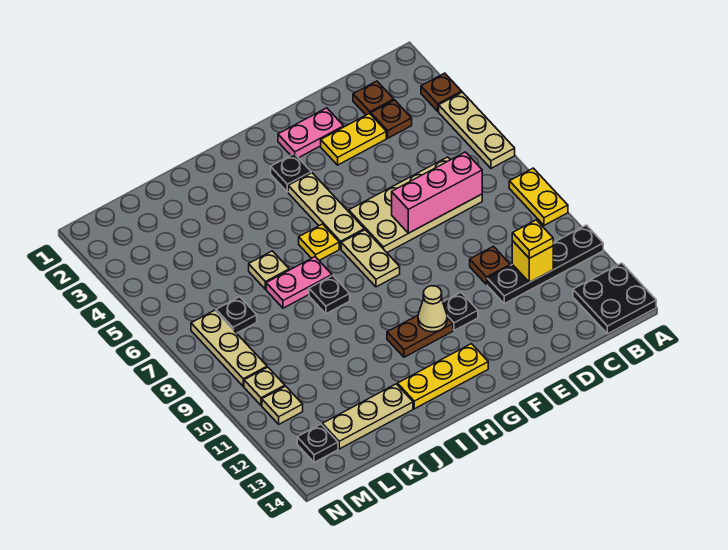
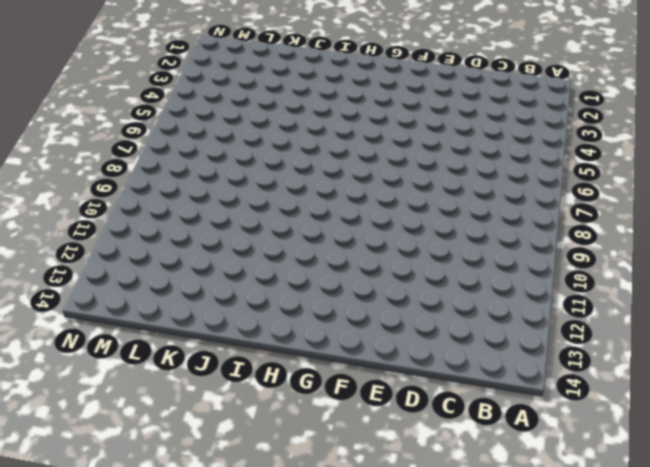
none -> brown 1x1 plate [421,73,462,111]
none -> tan 1x3 plate [439,92,515,168]
none -> yellow 1x2 plate [509,168,568,225]
none -> black 1x4 plate [487,225,603,304]

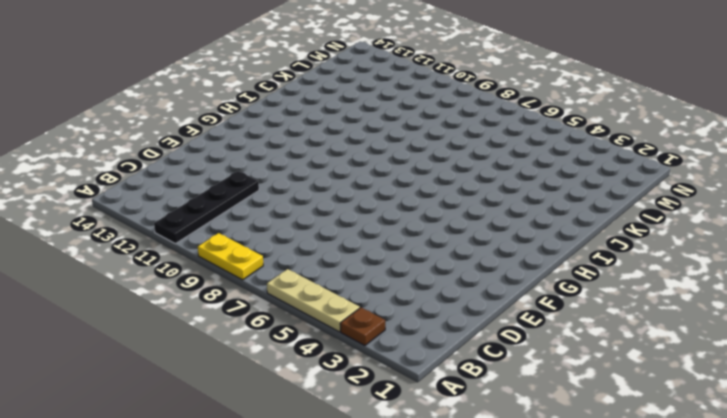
none -> black 2x2 plate [573,263,656,334]
none -> brown 1x1 plate [353,81,394,115]
none -> brown 1x1 plate [371,100,412,138]
none -> tan 2x4 plate [349,157,482,253]

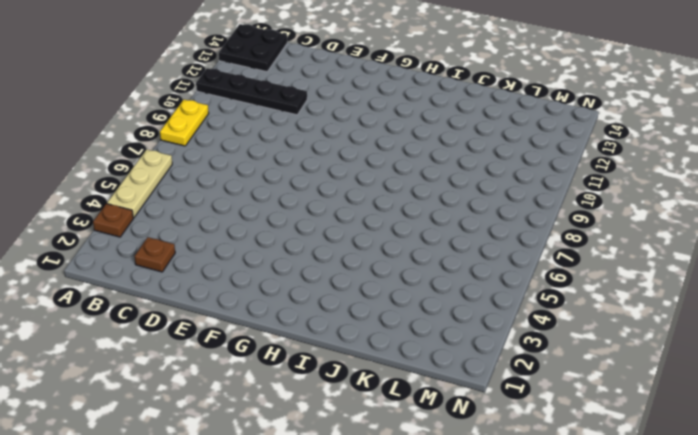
none -> brown 1x1 plate [371,100,412,138]
none -> tan 2x4 plate [349,157,482,253]
none -> yellow 1x2 plate [321,114,386,165]
none -> brown 1x1 plate [470,246,510,285]

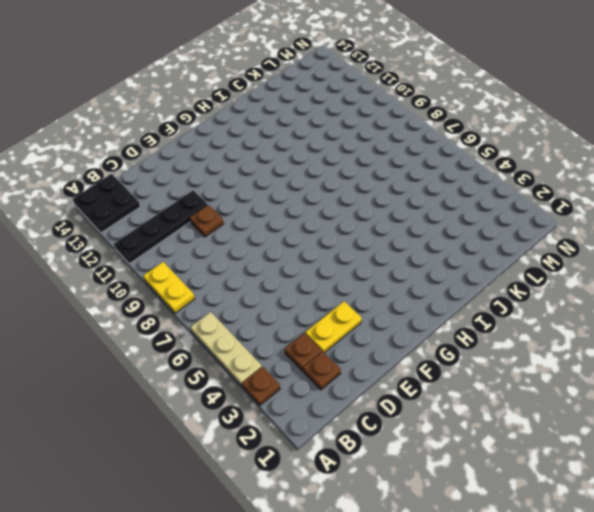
none -> tan 2x4 plate [349,157,482,253]
none -> pink 1x2 plate [278,108,344,158]
none -> black 1x1 plate [443,292,478,331]
none -> black 1x1 plate [271,154,311,192]

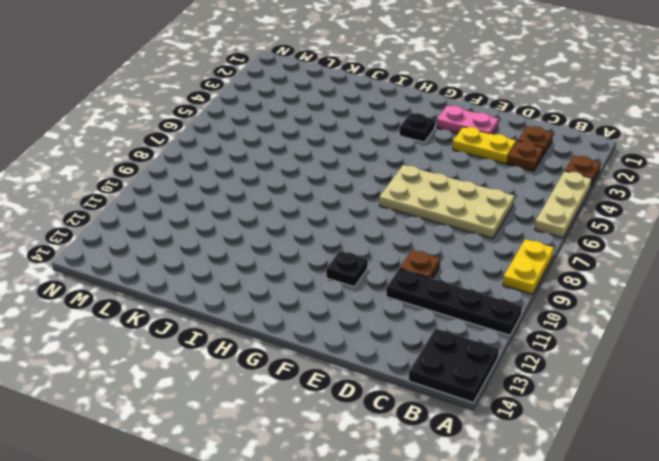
none -> tan 1x3 plate [288,173,364,249]
none -> tan 1x2 plate [341,230,400,287]
none -> brown 1x2 plate [387,315,453,357]
none -> yellow 1x3 plate [398,344,488,409]

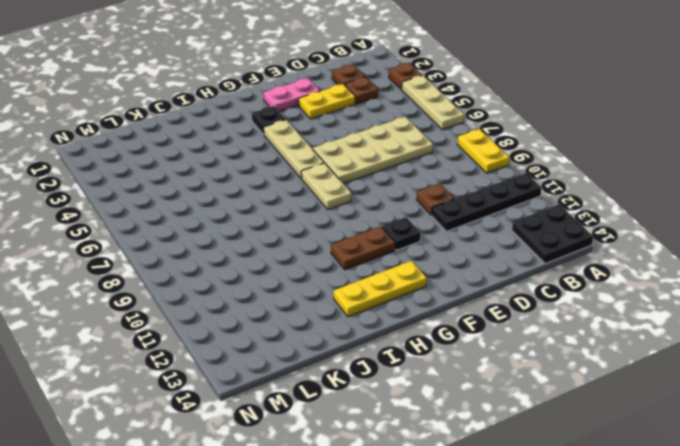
none -> yellow 1x1 plate [299,224,339,260]
none -> pink 1x2 plate [266,257,332,308]
none -> black 1x1 plate [309,276,350,314]
none -> tan 1x1 plate [249,251,289,289]

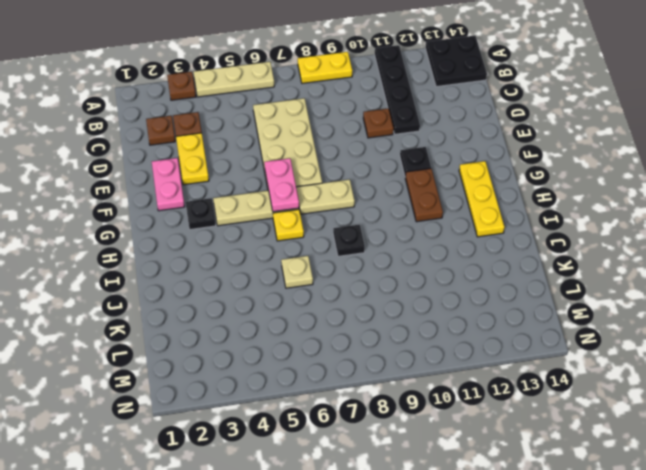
pink 1x2 plate [264,158,299,212] -> pink 1x2 plate moved to [266,257,332,308]
none -> tan 1x3 plate [322,384,413,449]
none -> black 1x1 plate [216,297,257,333]
none -> tan 1x3 plate [191,310,267,386]
none -> tan 1x1 plate [244,367,285,405]

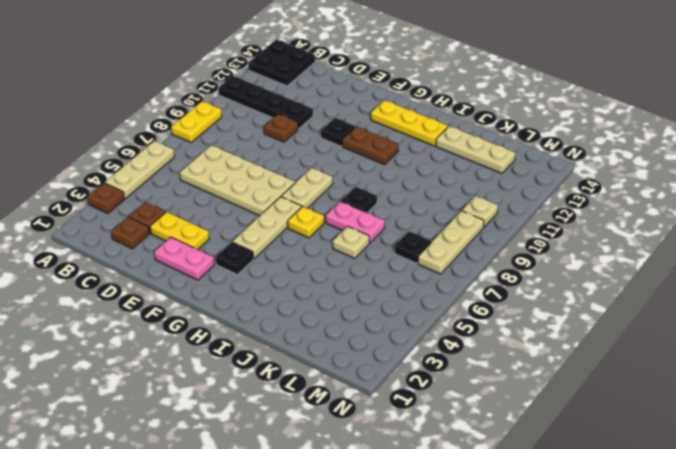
none -> tan 1x1 plate [262,386,303,424]
none -> black 1x1 plate [297,424,338,462]
none -> pink 1x3 brick [392,152,482,233]
none -> yellow 1x1 brick [512,241,553,282]

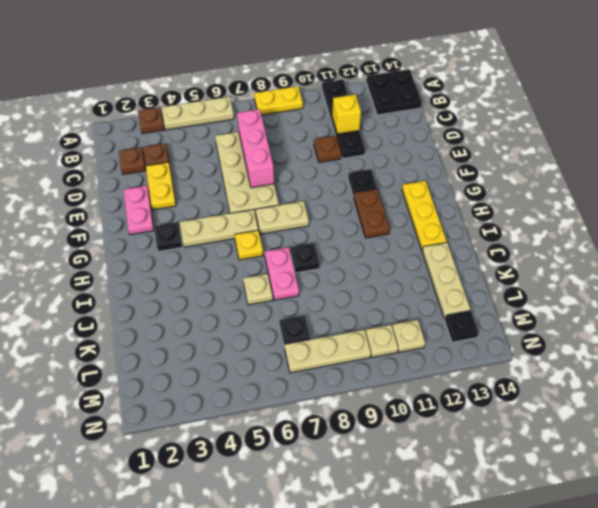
none -> tan 1x1 cone [418,286,447,332]
none -> yellow 1x1 plate [512,220,553,258]

